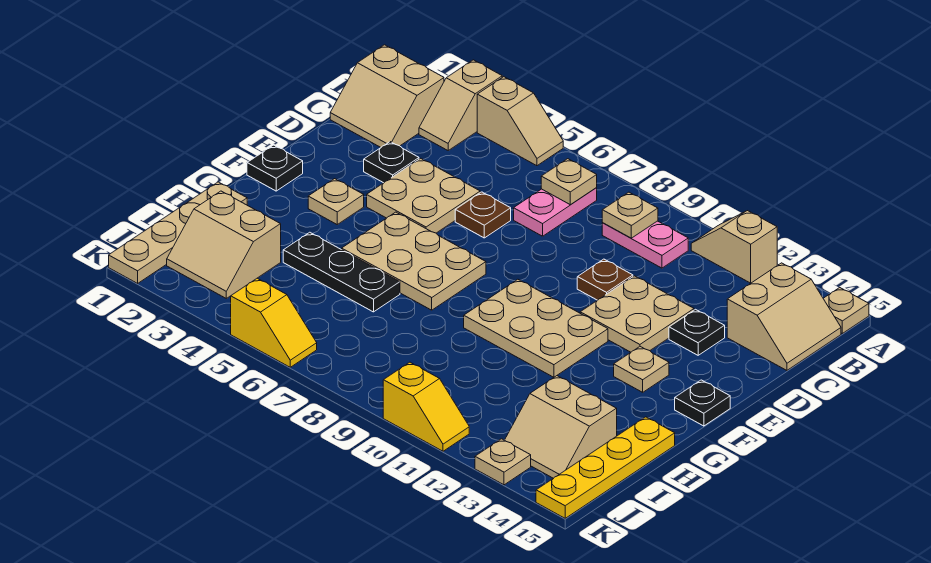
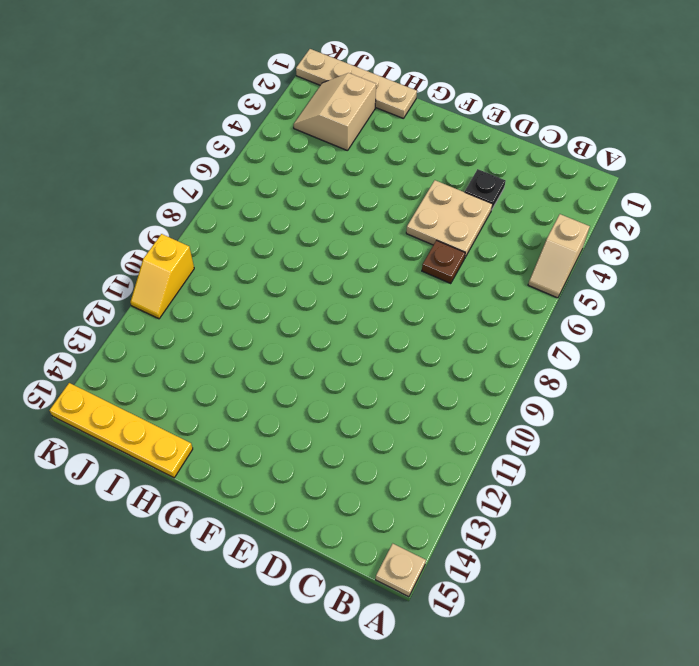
none -> tan 1x2 slope [419,60,502,150]
none -> tan 1x2 slope [691,211,777,283]
none -> tan 2x2 slope [330,45,444,147]
none -> pink 1x2 plate [514,188,597,236]

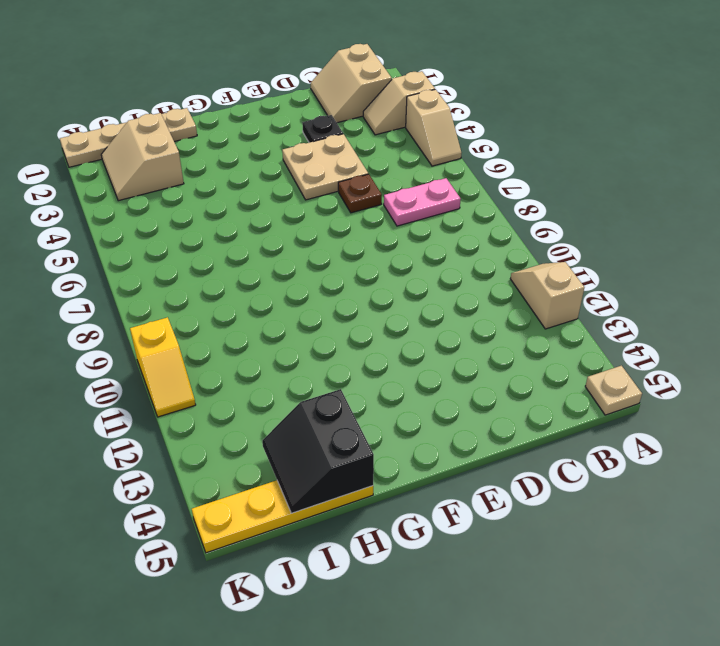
black 2x2 slope [262,389,374,513] -> none
none -> pink 1x2 plate [602,221,688,268]
none -> tan 2x2 slope [727,263,841,370]
none -> brown 1x1 plate [577,259,633,300]
none -> tan 2x2 plate [580,276,694,352]

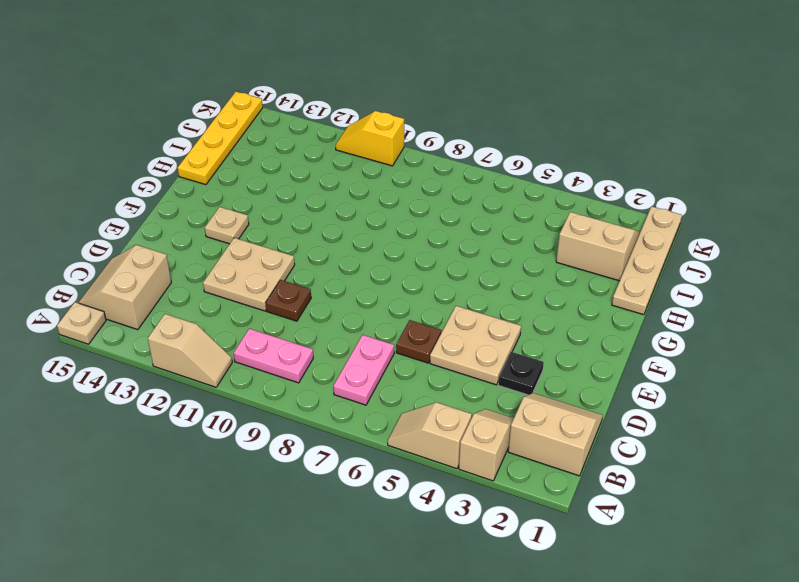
none -> black 1x1 plate [669,309,725,355]
none -> black 1x1 plate [247,145,303,191]
none -> tan 1x1 plate [308,179,364,224]
none -> tan 2x3 plate [342,212,486,310]

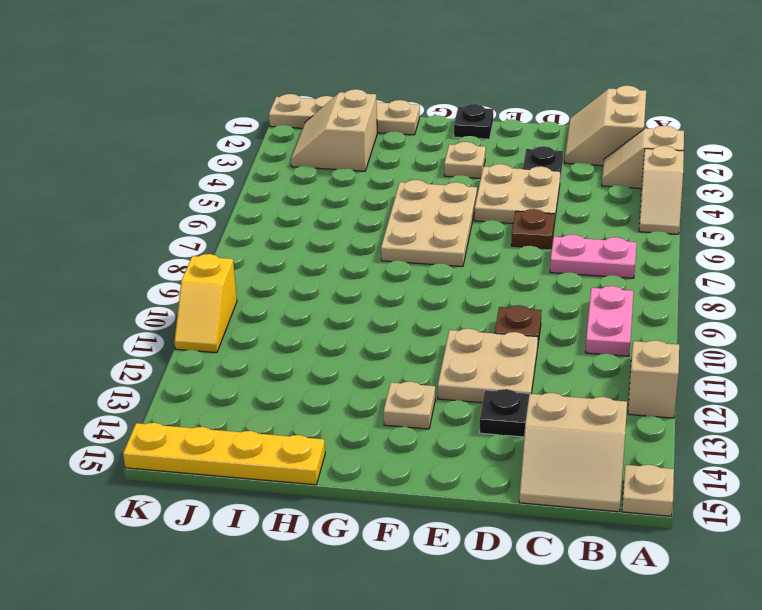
none -> tan 2x3 plate [464,279,608,377]
none -> black 1x1 plate [675,380,730,426]
none -> black 1x3 plate [283,232,400,312]
none -> tan 2x2 slope [505,376,617,478]

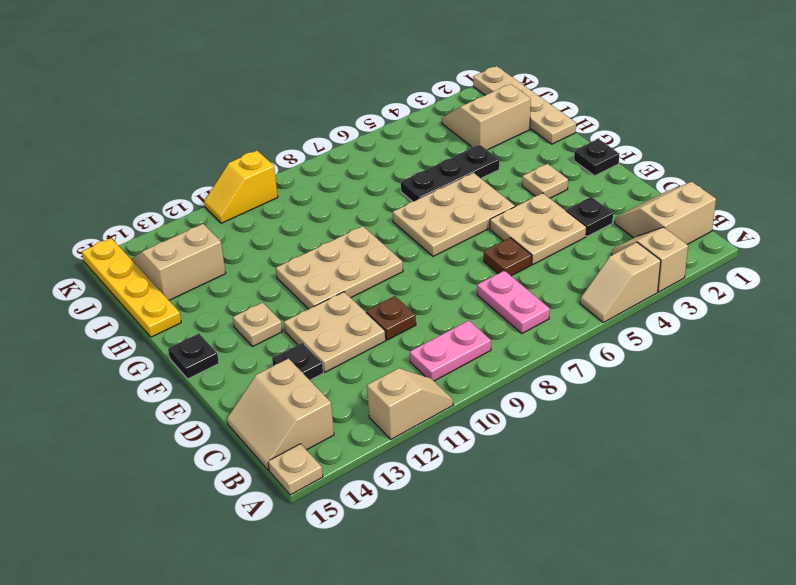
none -> yellow 1x2 slope [231,278,317,367]
none -> tan 1x1 plate [475,439,531,485]
none -> tan 1x1 plate [541,159,597,205]
none -> tan 1x1 plate [602,192,658,238]

